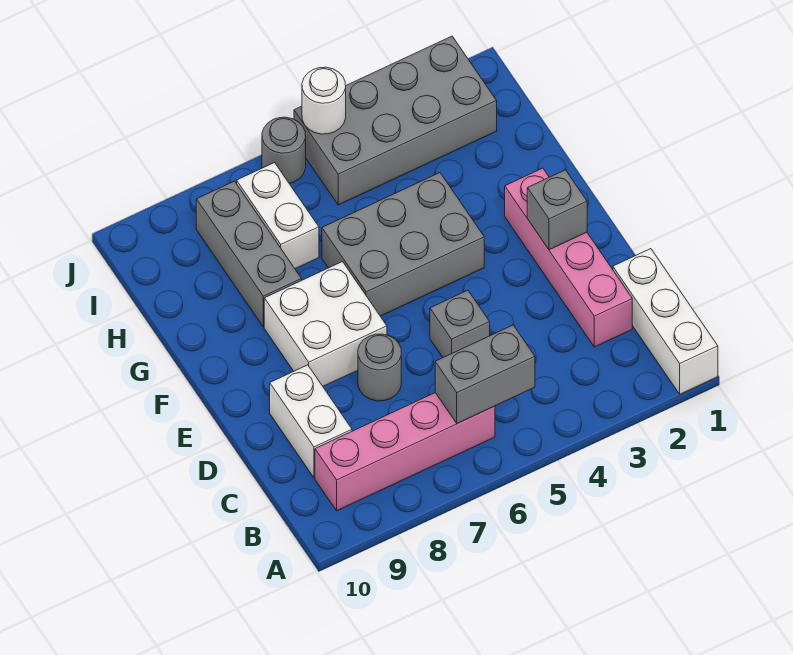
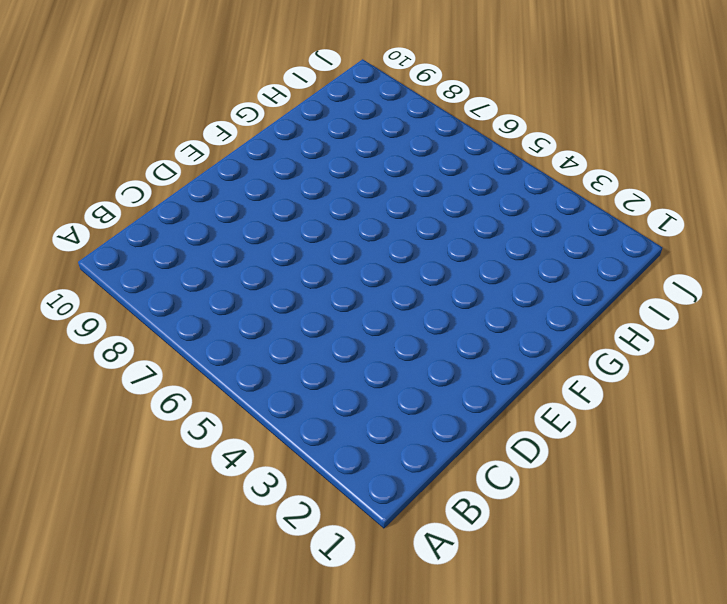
none -> white 1x3 brick [613,249,718,394]
none -> pink 1x4 brick [315,393,495,511]
none -> pink 1x4 brick [505,168,632,347]

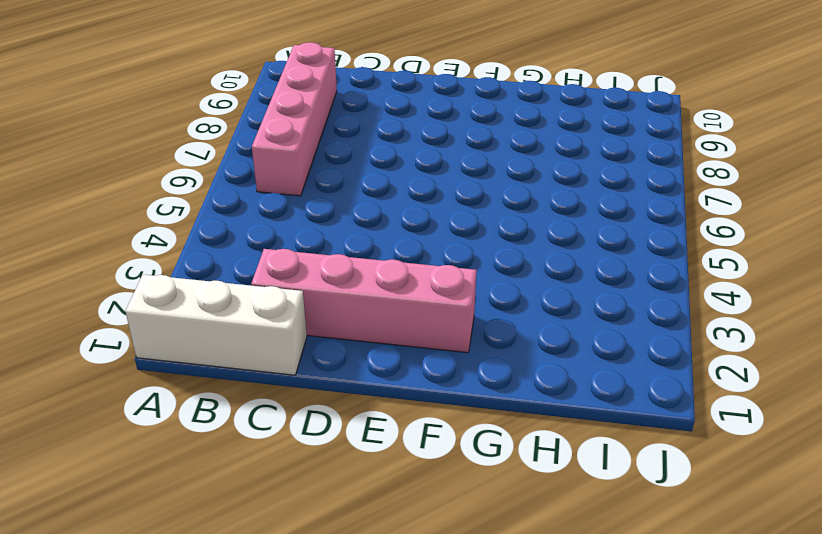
none -> white 1x2 brick [270,365,352,478]
none -> grey 1x1 brick [430,290,490,357]
none -> grey 1x1 round brick [358,334,401,401]

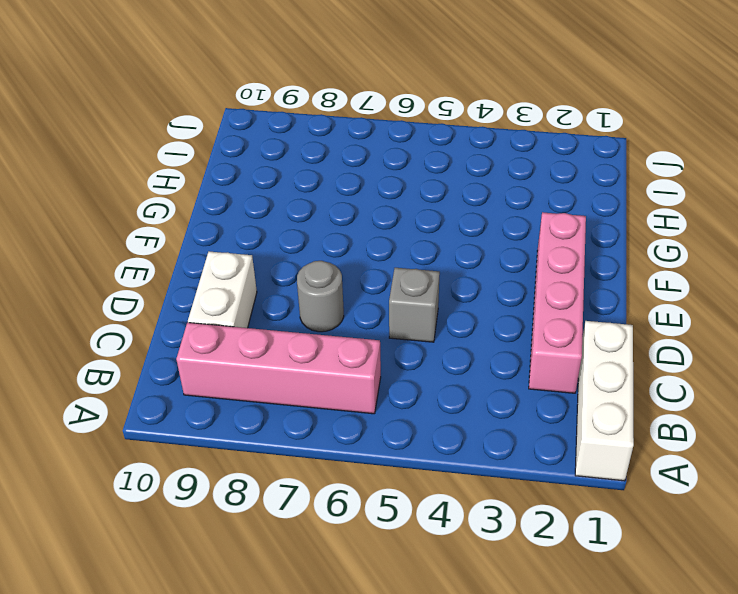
none -> white 2x2 brick [264,262,387,386]
none -> grey 2x3 brick [322,173,484,316]
none -> grey 1x3 brick [196,181,302,327]

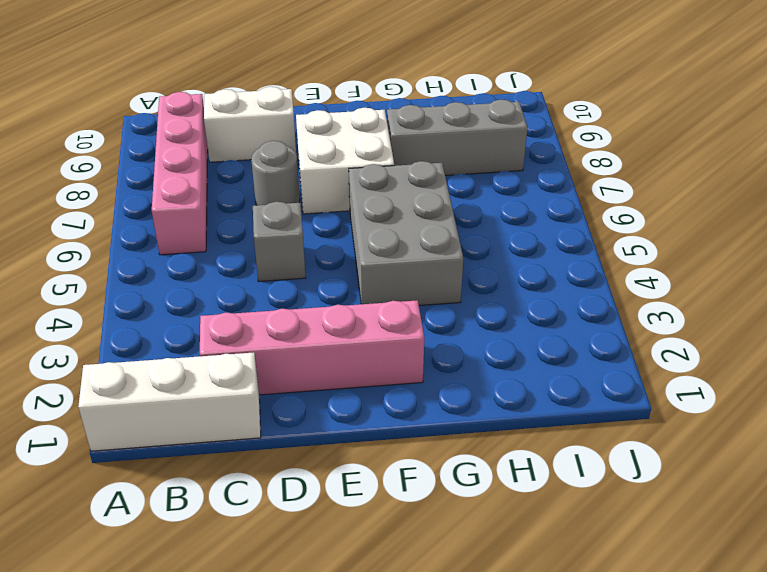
none -> white 1x2 brick [237,163,319,269]
none -> grey 2x4 brick [294,36,497,205]
none -> grey 1x1 round brick [262,117,306,184]

